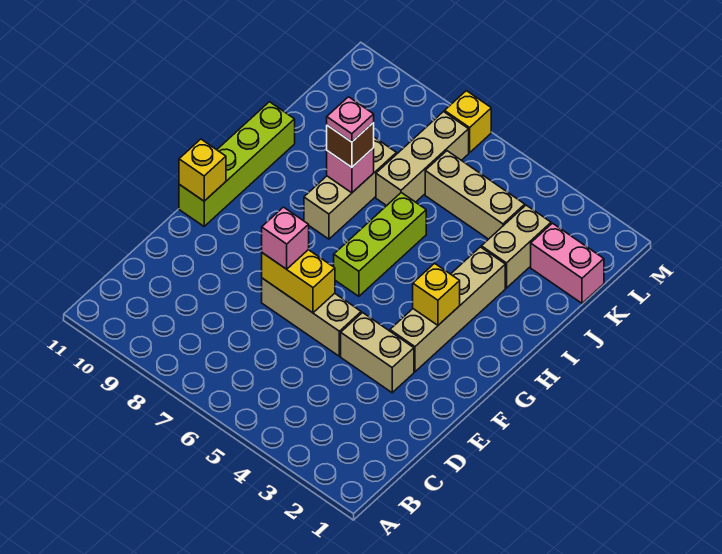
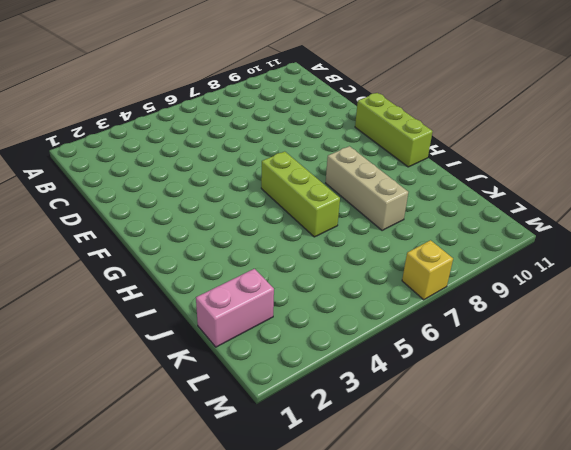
lime 1x3 brick [355,93,433,167] -> lime 1x4 brick [179,102,295,226]
none -> tan 1x2 brick [341,313,414,393]
none -> tan 1x3 brick [262,278,361,356]
none -> tan 1x4 brick [390,247,505,372]

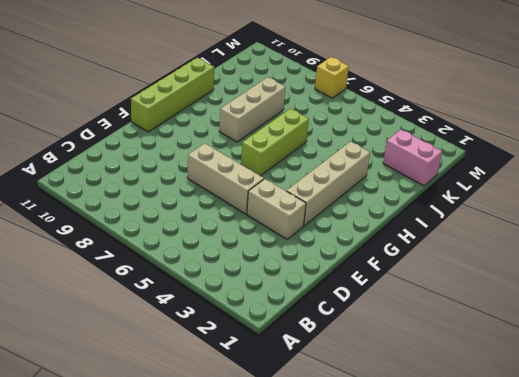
none -> tan 1x2 brick [481,205,551,288]
none -> tan 1x3 brick [376,112,469,206]
none -> tan 1x3 brick [425,151,525,239]

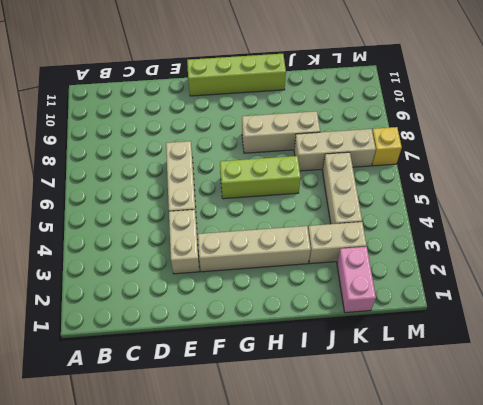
none -> yellow 1x2 brick [262,250,335,313]
none -> yellow 1x1 brick [179,139,226,201]
none -> yellow 1x1 brick [413,263,460,325]

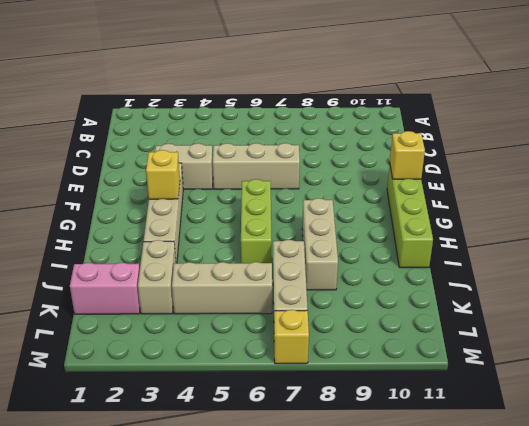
none -> yellow 1x2 brick [262,250,335,313]
none -> pink 1x1 brick [327,148,374,193]
none -> pink 1x1 brick [262,207,309,269]

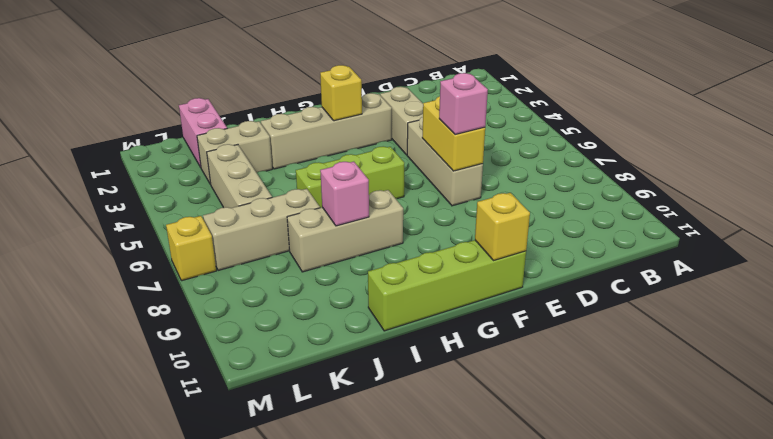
none -> brown 1x1 brick [327,123,374,167]
none -> pink 1x1 plate [327,97,374,142]

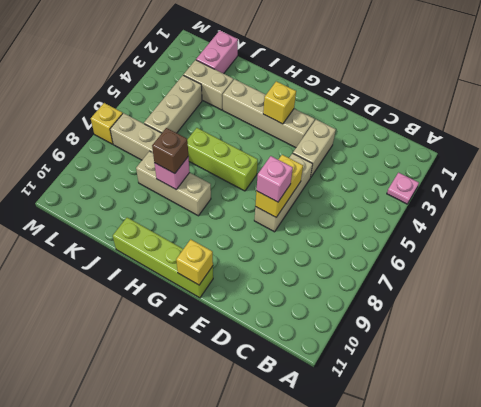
pink 1x1 plate [387,173,419,204] -> pink 1x1 plate moved to [327,97,374,142]

